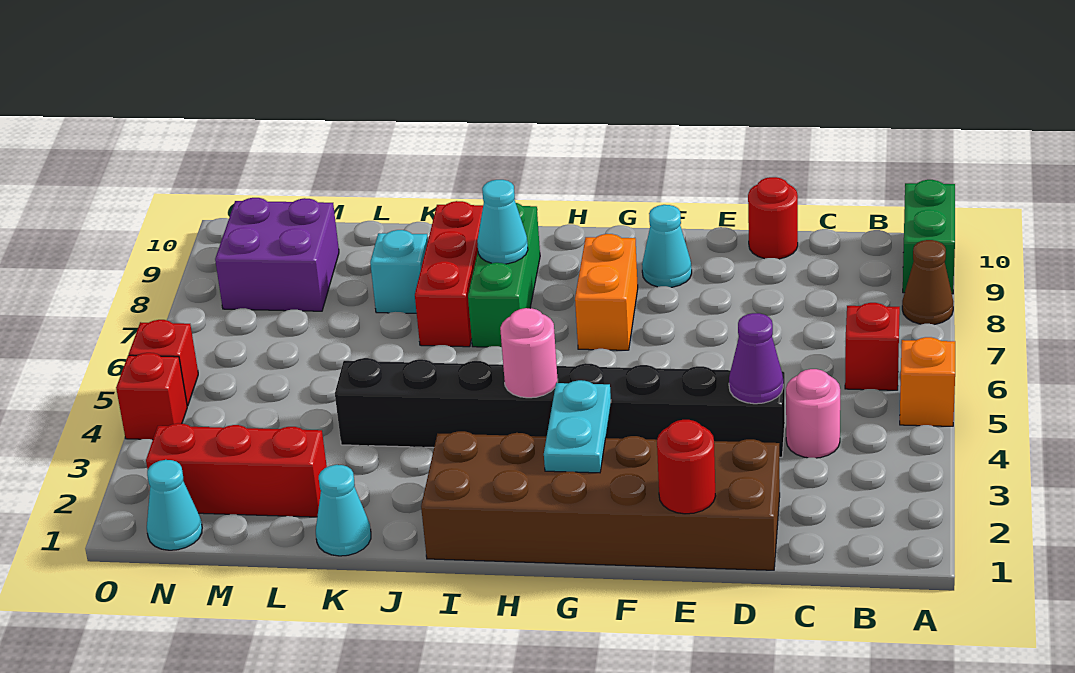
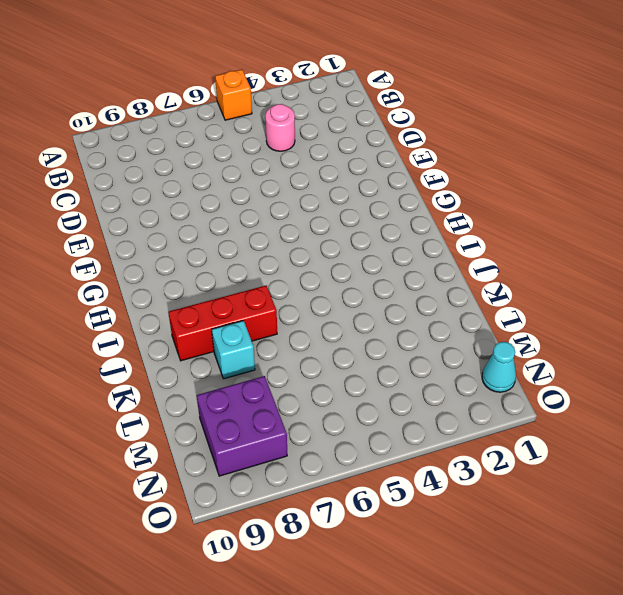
none -> brown 1x1 cone [902,240,953,325]
none -> green 1x2 brick [903,180,955,294]
none -> red 1x1 brick [845,303,900,390]

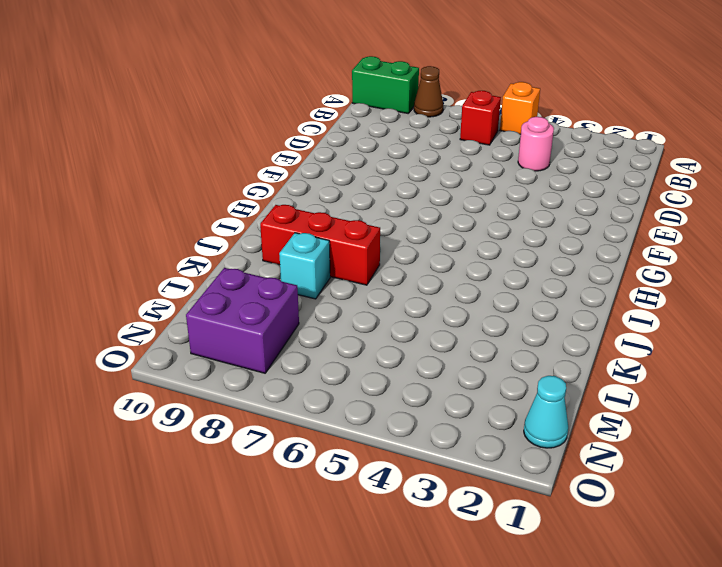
none -> brown 2x6 brick [421,431,780,570]
none -> black 1x8 brick [335,358,785,457]
none -> red 1x1 round brick [748,177,798,259]

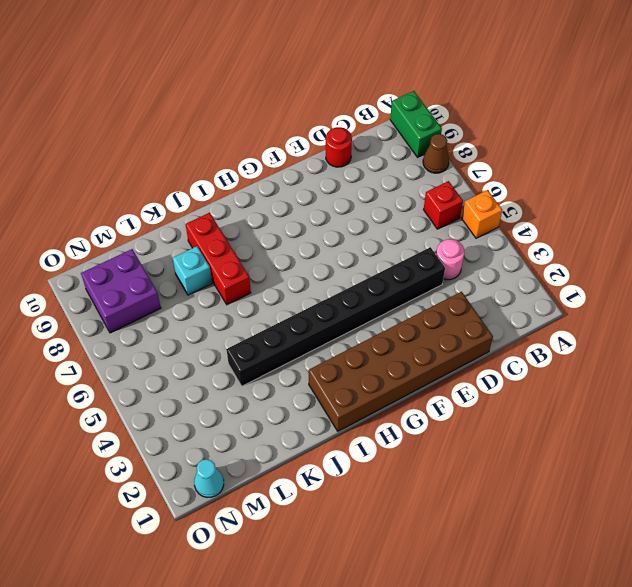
none -> cyan 1x1 cone [642,205,692,287]
none -> orange 1x2 brick [575,234,638,350]
none -> green 1x3 brick [468,203,540,347]

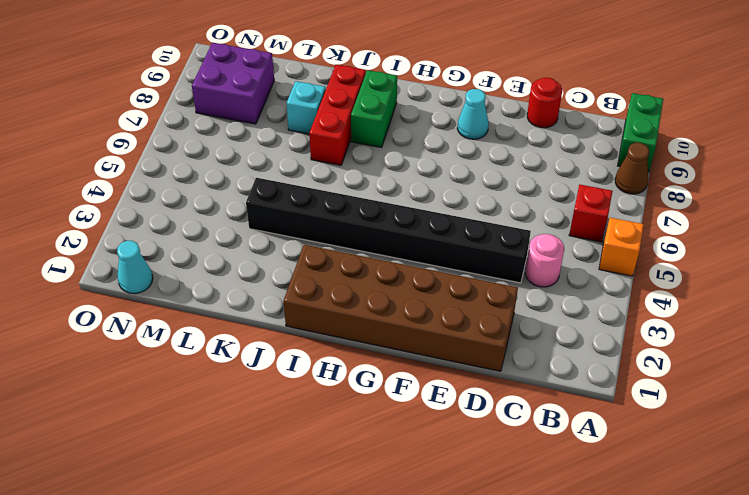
green 1x2 brick [351,70,397,147] -> green 1x3 brick [468,203,540,347]
none -> orange 1x2 brick [575,234,638,350]
none -> cyan 1x1 cone [316,465,371,556]
none -> red 1x3 brick [146,423,327,517]

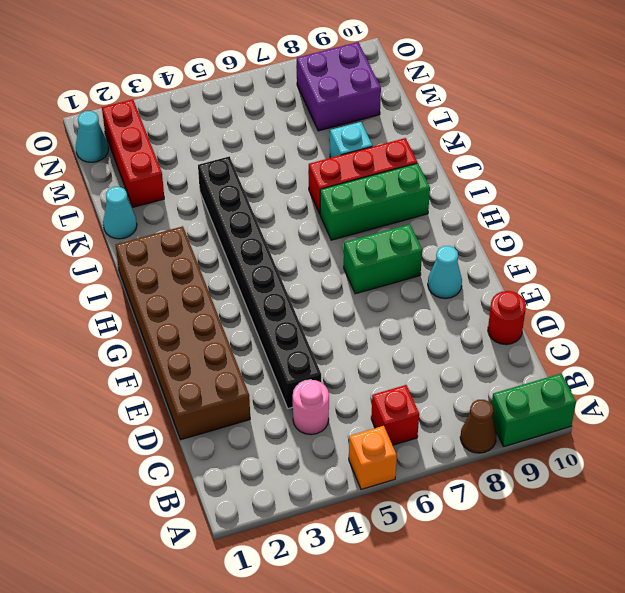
green 1x2 brick [344,224,422,294] -> orange 1x2 brick [575,234,638,350]
none -> red 1x1 brick [116,353,187,440]
none -> red 1x1 brick [129,320,198,406]
none -> purple 1x1 cone [729,313,783,404]

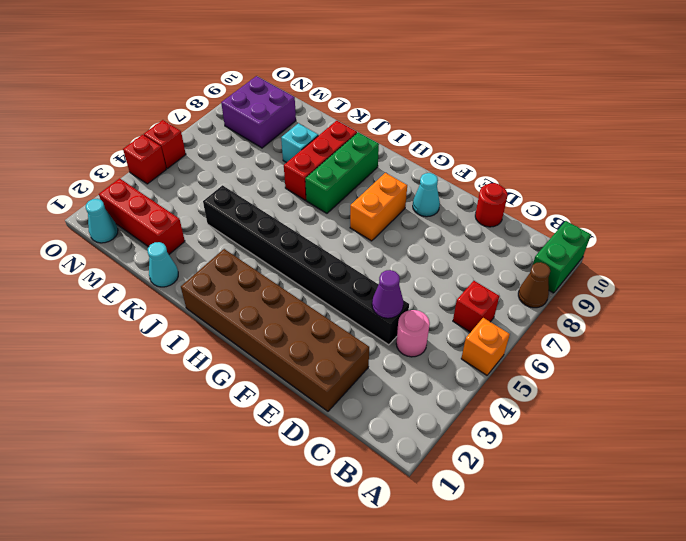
none -> red 1x1 round brick [657,420,715,514]
none -> cyan 1x2 plate [544,380,611,473]
none -> pink 1x1 round brick [500,308,558,398]

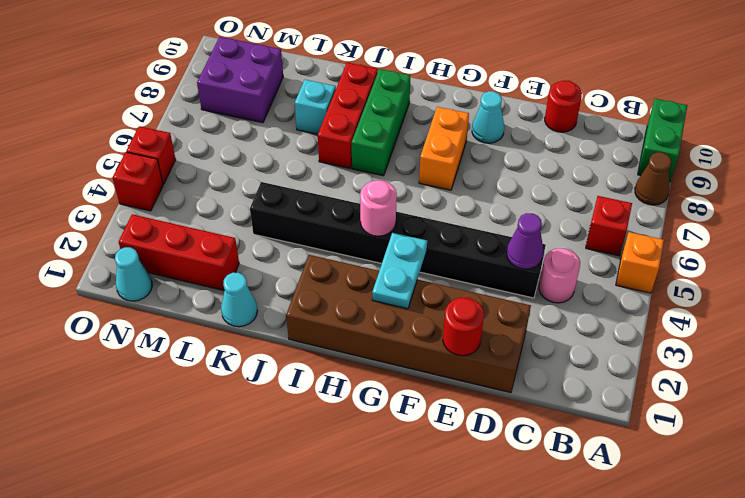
none -> cyan 1x1 cone [477,180,528,264]

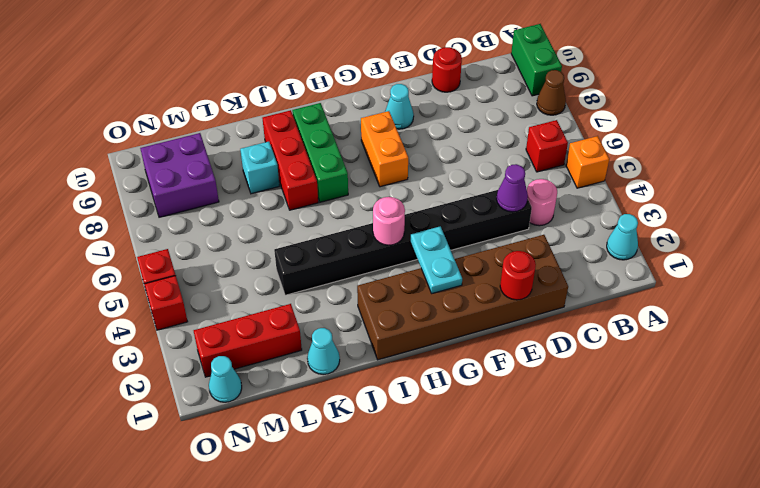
cyan 1x1 cone [607,214,638,260] -> cyan 1x1 cone moved to [477,180,528,264]

